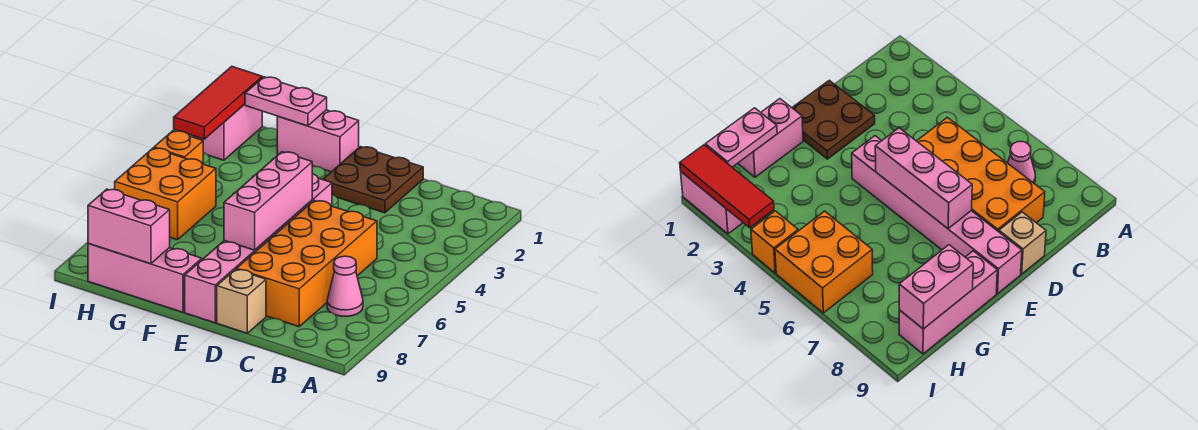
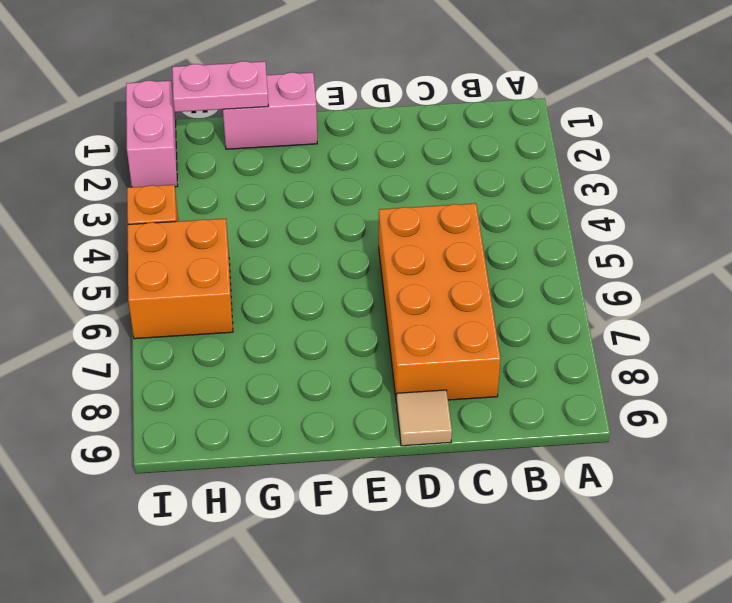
tan 1x1 tile [397,390,452,446] -> tan 1x1 brick [217,269,266,333]
none -> pink 1x1 cone [327,256,363,316]
none -> brown 2x2 plate [323,147,423,213]
none -> pink 1x6 brick [185,174,332,323]

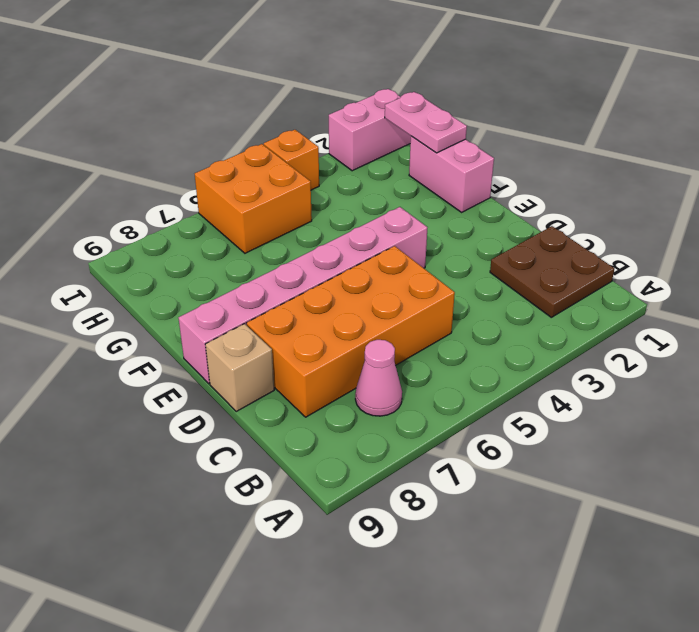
brown 2x2 plate [490,226,614,317] -> brown 2x2 plate moved to [323,147,423,213]
none -> pink 1x3 brick [88,244,202,312]
none -> pink 1x3 brick [224,152,312,250]
none -> pink 1x2 brick [88,189,170,264]

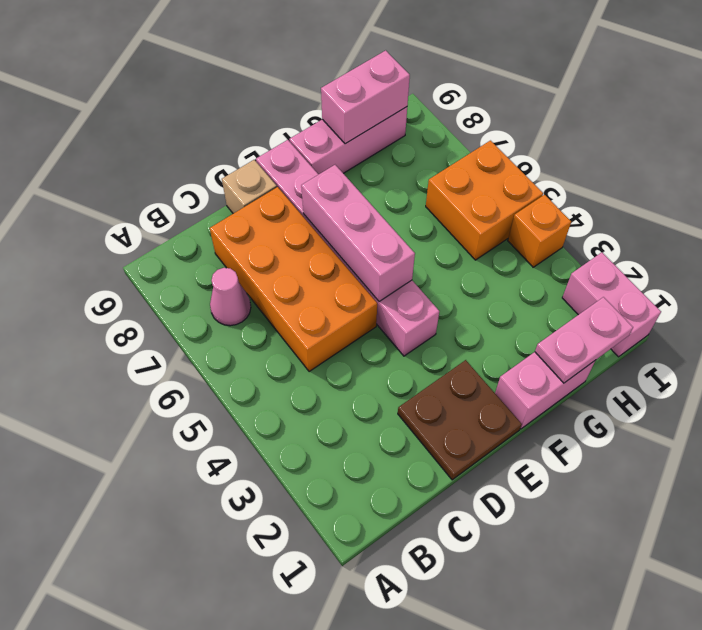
none -> red 1x3 tile [174,66,262,139]

